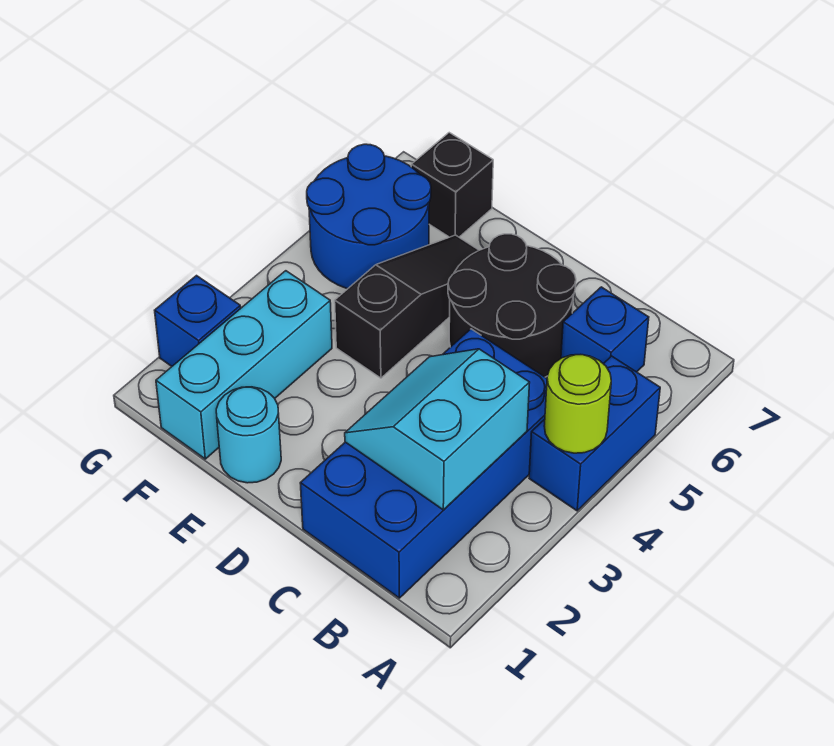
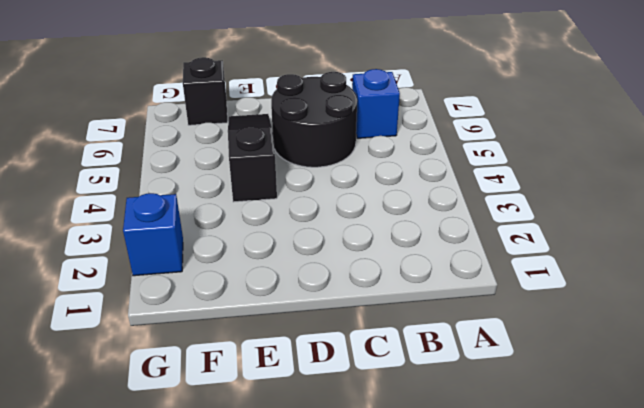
none -> blue 1x2 brick [529,356,660,511]
none -> blue 2x4 brick [300,329,547,598]
none -> cyan 1x1 round brick [216,387,281,483]

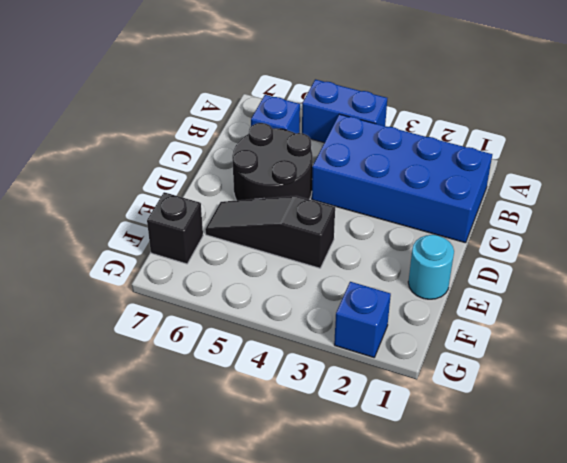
none -> cyan 1x3 brick [156,271,332,459]
none -> blue 2x2 round brick [307,144,431,289]
none -> lime 1x1 round brick [544,355,611,453]

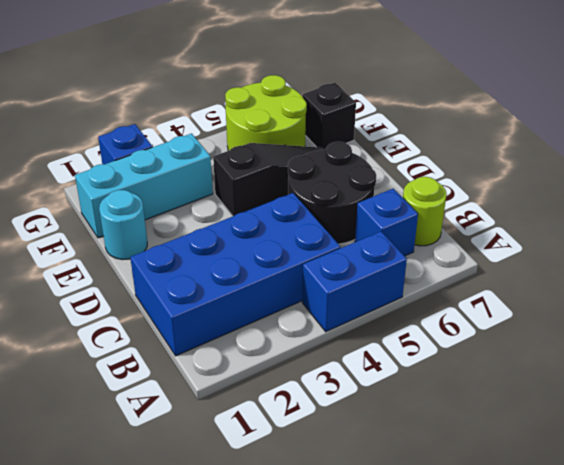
lime 1x1 round brick [403,177,447,246] -> lime 1x1 round brick moved to [544,355,611,453]
lime 2x2 round brick [225,75,307,151] -> blue 2x2 round brick [307,144,431,289]
none -> cyan 2x2 slope [345,349,530,510]

